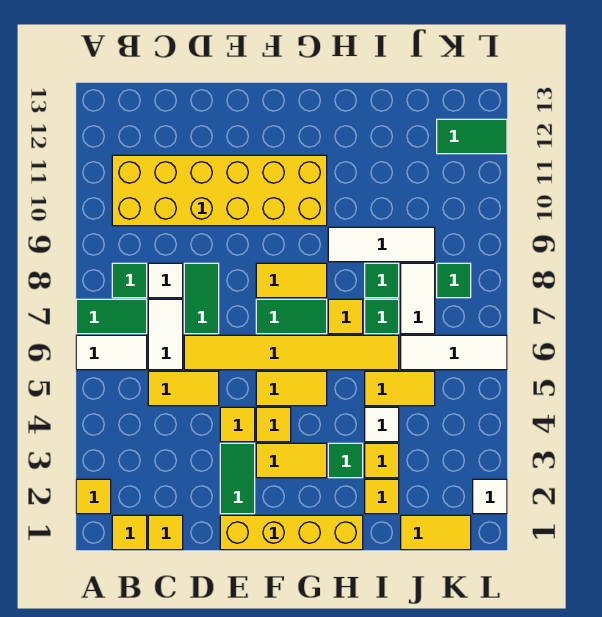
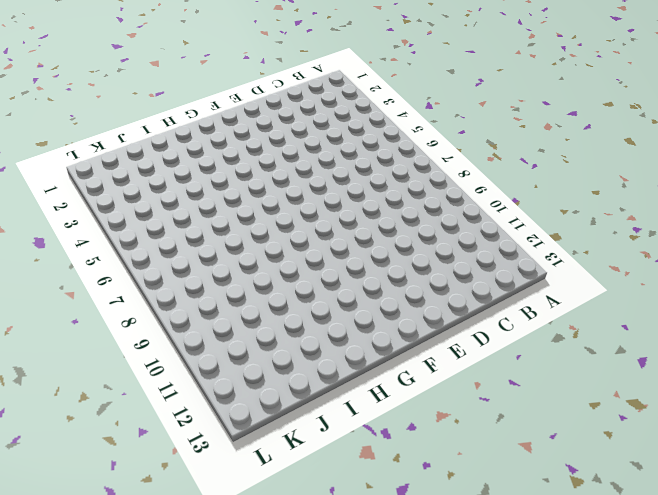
none -> yellow 1x1 tile [76,479,111,514]
none -> white 1x2 tile [76,335,147,370]
none -> green 1x2 tile [76,299,147,334]
none -> yellow 1x1 tile [112,515,147,550]

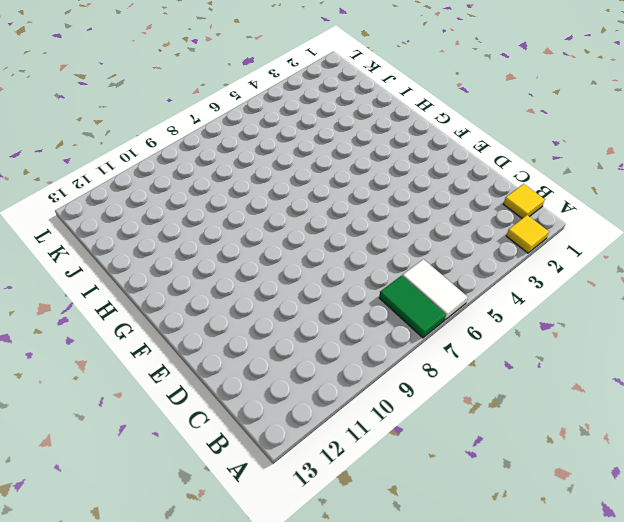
none -> green 1x1 tile [112,263,147,298]
none -> yellow 2x6 brick [112,155,327,226]
none -> yellow 1x1 tile [148,515,183,550]
none -> yellow 1x2 tile [148,371,219,406]

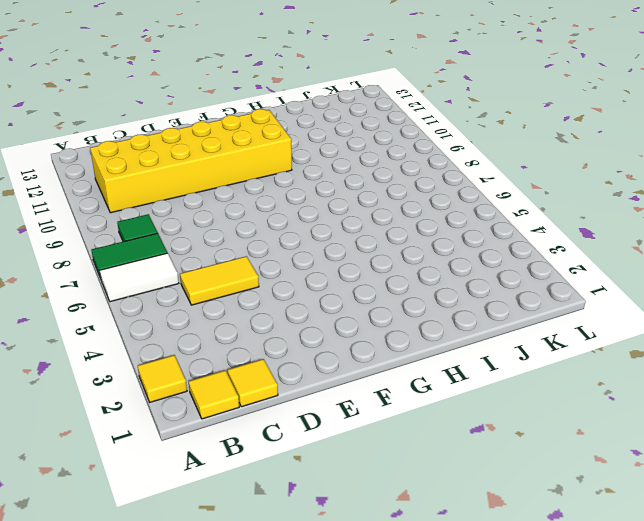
none -> white 1x2 tile [148,299,183,370]
none -> white 1x1 tile [148,263,183,298]
none -> yellow 1x6 tile [184,335,399,370]
none -> green 1x2 tile [184,263,219,334]

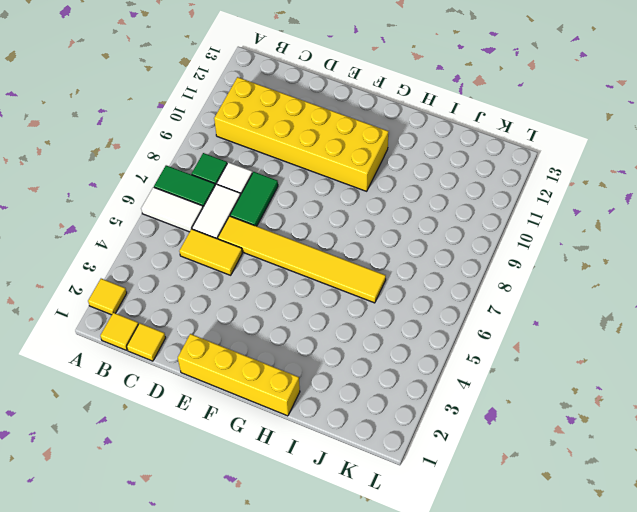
none -> green 1x2 tile [220,443,255,514]
none -> yellow 1x1 tile [220,407,255,442]
none -> yellow 1x2 tile [256,443,327,478]
none -> yellow 1x1 tile [256,407,291,442]

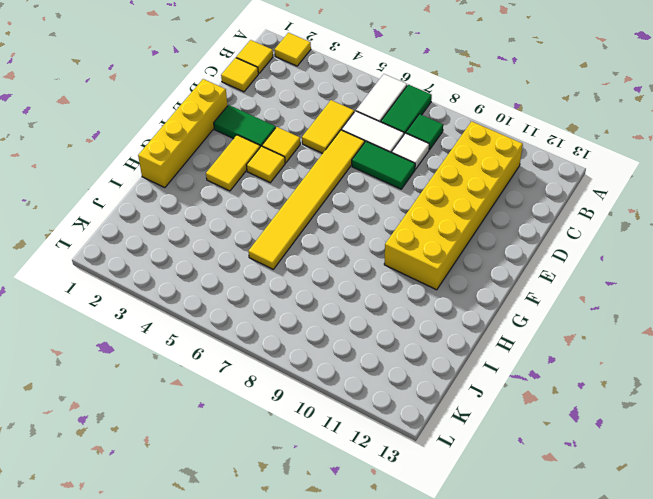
none -> yellow 1x2 tile [256,371,327,406]
none -> green 1x2 tile [256,299,327,334]
none -> yellow 1x2 tile [256,263,327,298]
none -> green 1x1 tile [328,443,363,478]

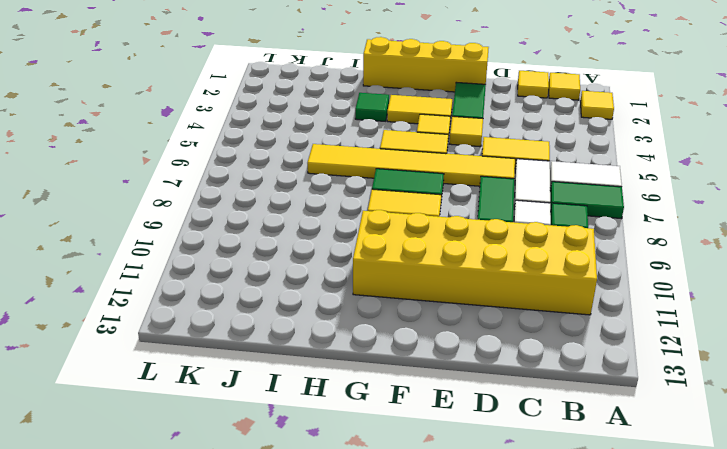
none -> yellow 1x1 tile [328,299,363,334]
none -> white 1x3 tile [328,227,435,262]
none -> yellow 1x1 tile [365,479,399,514]
none -> yellow 1x1 tile [365,443,399,478]

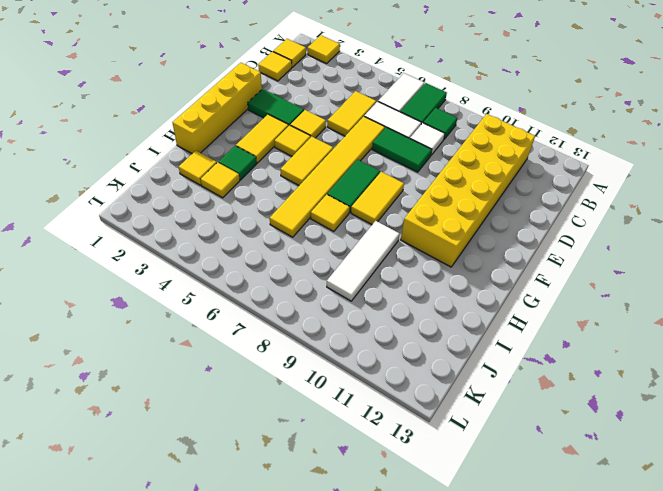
none -> white 1x1 tile [365,407,399,442]
none -> yellow 1x2 tile [365,371,435,406]
none -> green 1x1 tile [365,299,399,334]
none -> green 1x1 tile [365,263,399,298]

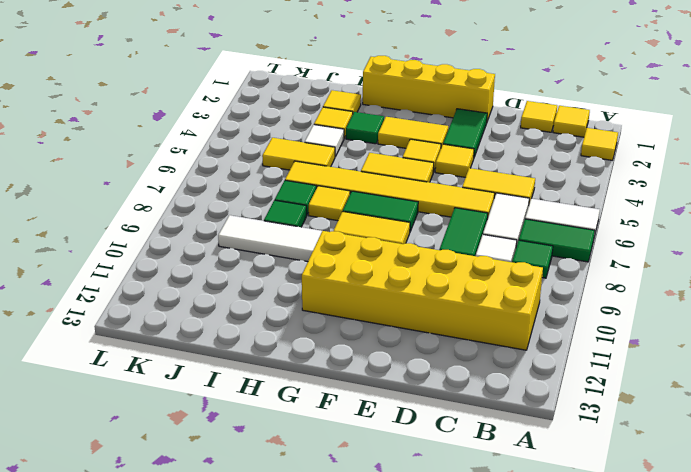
none -> yellow 1x2 tile [401,515,471,550]
none -> white 1x3 tile [401,335,507,370]
none -> white 1x2 tile [401,263,435,334]
none -> green 1x1 tile [437,263,471,298]

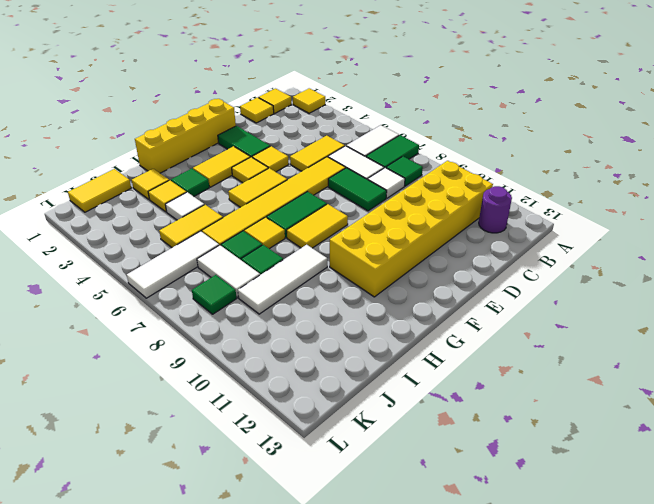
purple 1x1 round brick [479,186,512,233] -> none
none -> green 1x2 tile [437,119,507,154]
none -> white 1x1 tile [473,479,507,514]

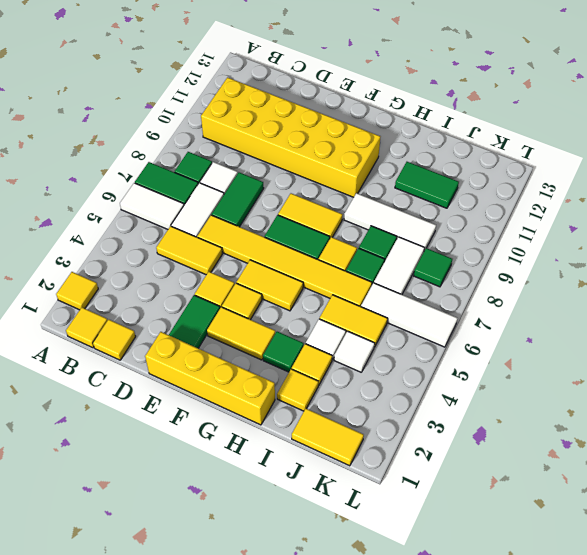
green 1x2 tile [395,162,459,208] -> green 1x2 tile moved to [437,119,507,154]
white 1x1 tile [334,331,375,372] -> white 1x1 tile moved to [473,479,507,514]

